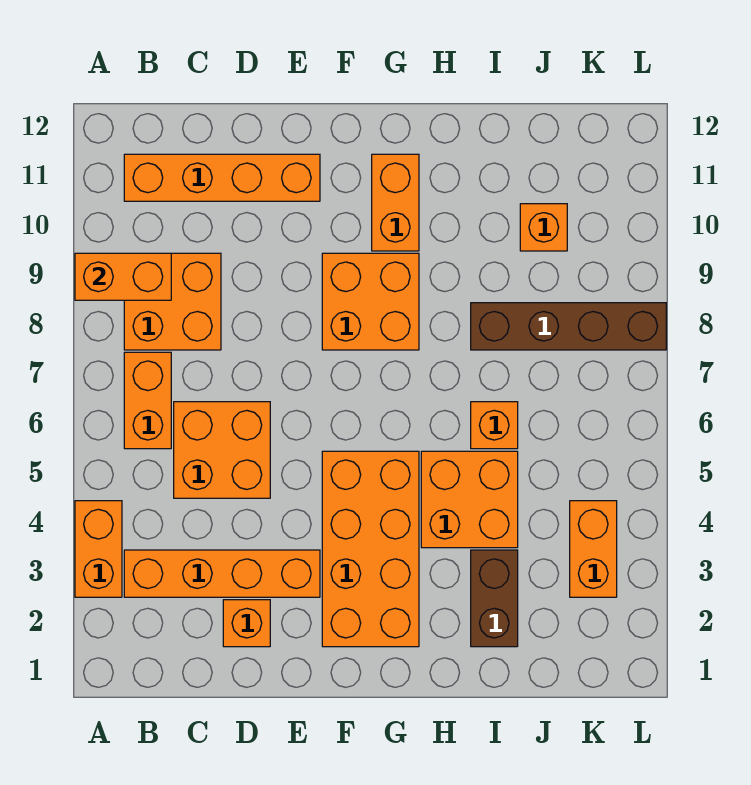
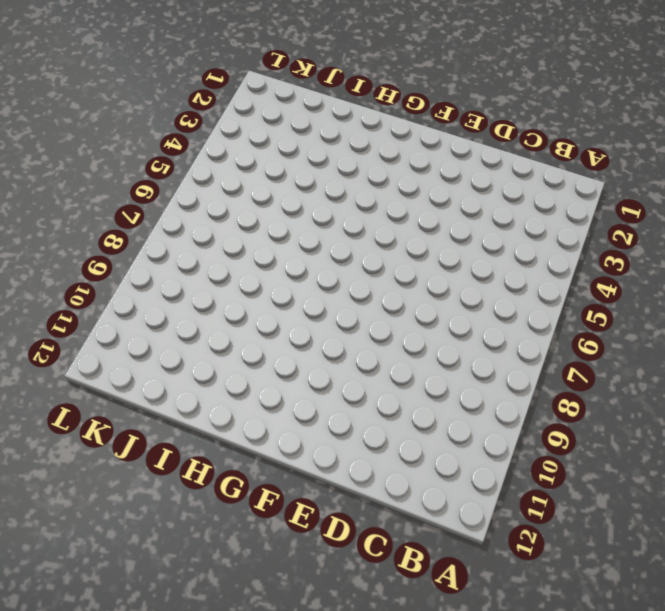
none -> orange 1x2 brick [75,501,122,597]
none -> orange 1x4 brick [124,550,320,597]
none -> orange 1x2 brick [124,352,171,449]

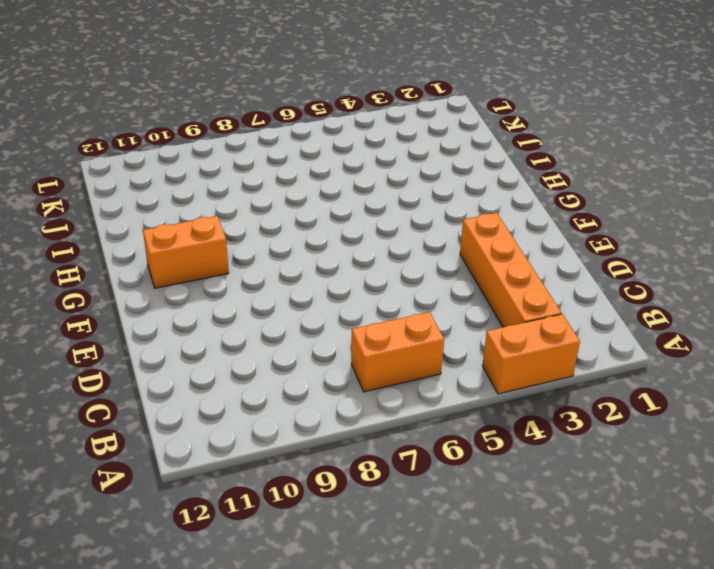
none -> orange 2x2 brick [124,253,221,350]
none -> orange 1x4 brick [124,154,320,201]
none -> orange 2x2 brick [174,402,270,498]

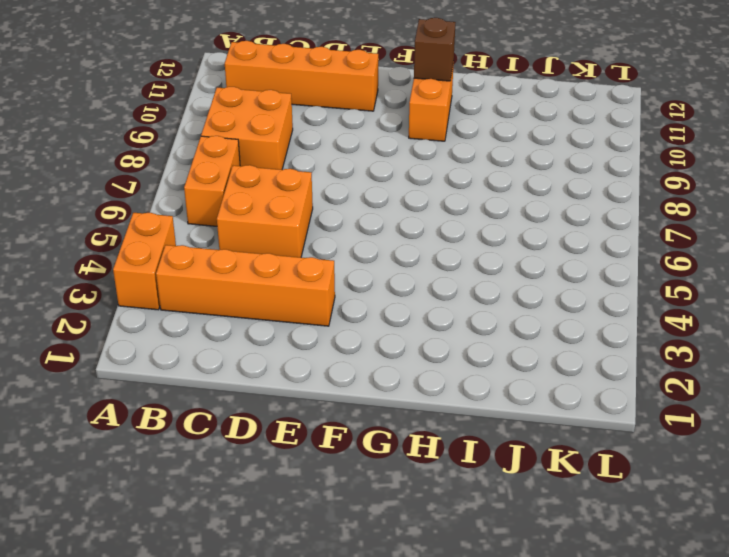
brown 1x1 brick [414,18,456,81] -> none
none -> orange 1x1 brick [223,600,270,647]
none -> orange 2x4 brick [322,451,419,647]
none -> orange 2x2 brick [322,253,419,350]

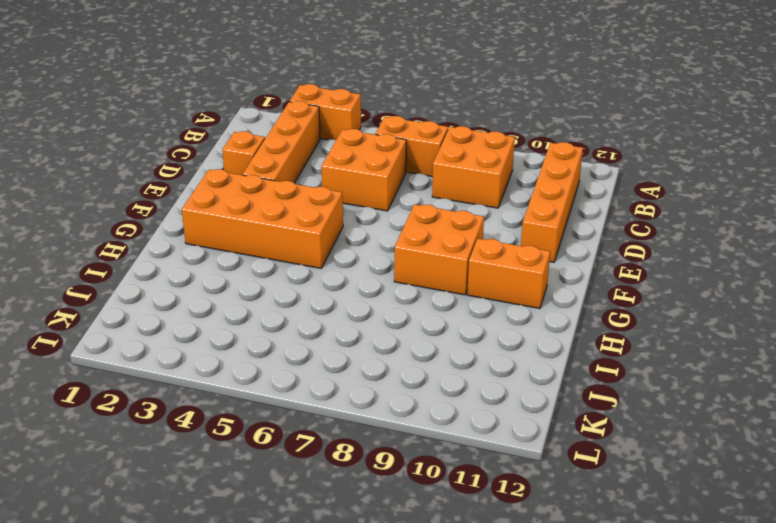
none -> orange 2x2 brick [421,451,518,548]
none -> brown 1x2 brick [471,550,518,647]
none -> orange 1x1 brick [471,402,518,449]

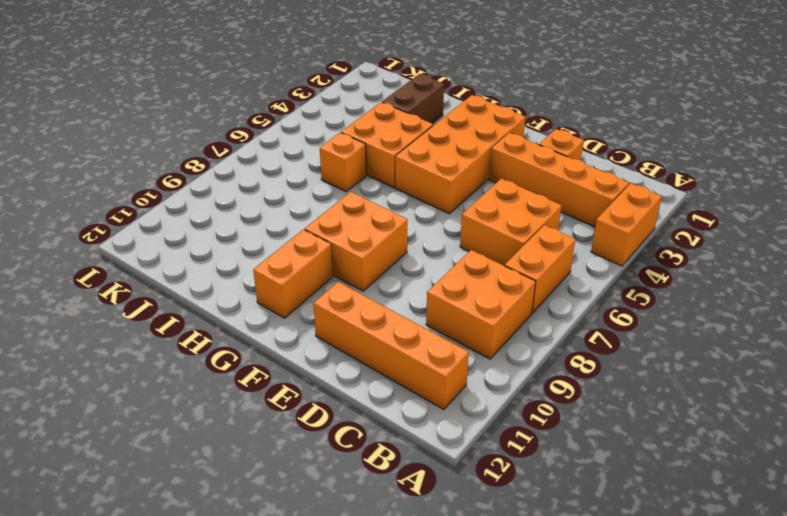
none -> brown 1x4 brick [471,303,666,350]
none -> orange 1x1 brick [520,204,567,251]
none -> orange 1x2 brick [570,501,617,597]

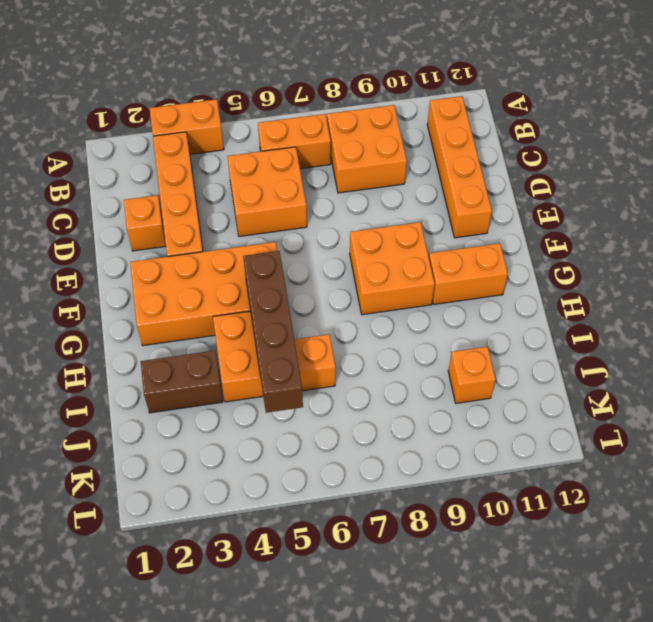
brown 1x4 brick [243,251,303,413] -> brown 1x4 brick moved to [471,303,666,350]
none -> orange 1x2 brick [570,501,617,597]
none -> orange 1x2 brick [75,253,171,300]

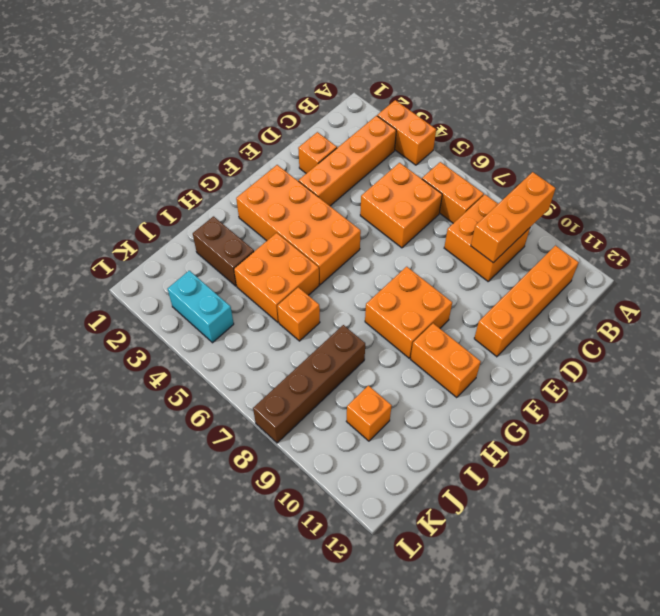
orange 1x3 brick [471,172,555,263] -> orange 1x2 brick [75,253,171,300]
cyan 1x2 brick [167,271,234,343] -> orange 1x2 brick [570,501,617,597]

